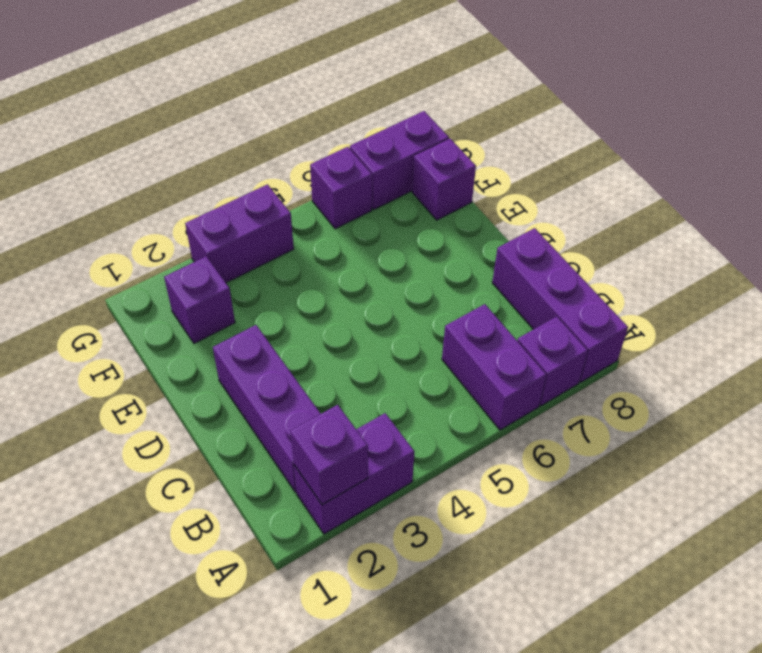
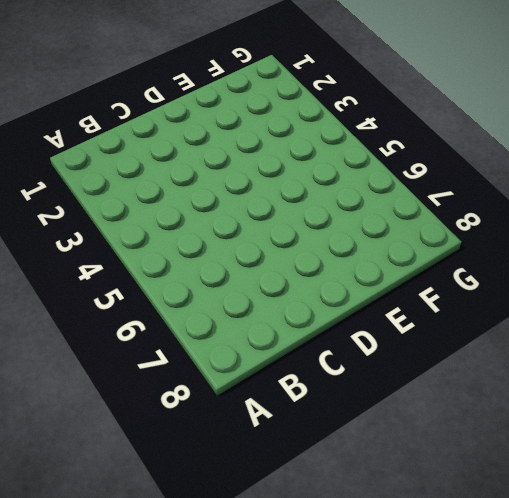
none -> purple 1x2 brick [294,413,414,534]
none -> purple 1x2 brick [442,304,546,430]

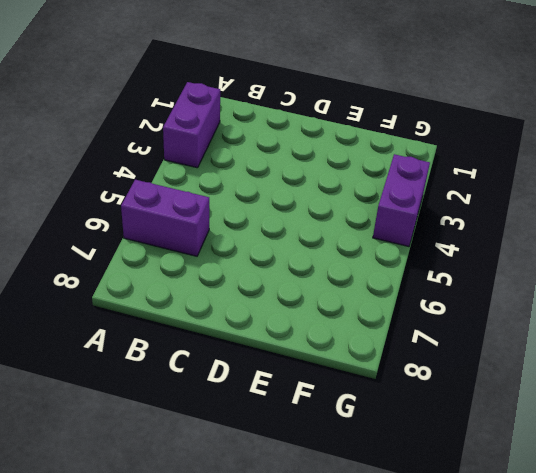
none -> purple 1x1 brick [517,317,588,406]
none -> purple 1x3 brick [492,228,628,382]

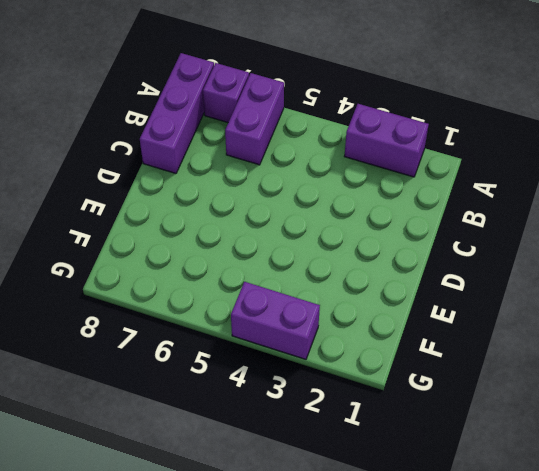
none -> purple 1x3 brick [213,325,321,492]
none -> purple 1x1 brick [164,256,235,343]

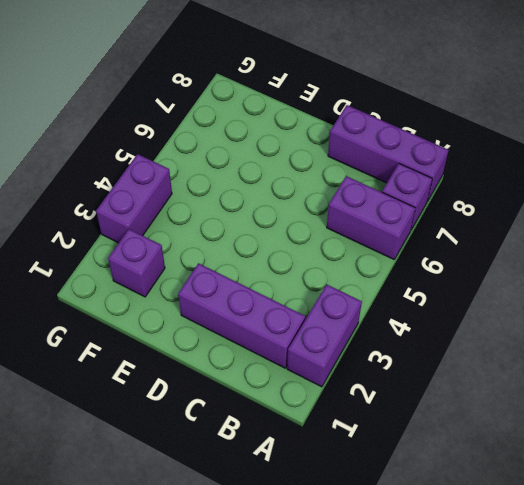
none -> purple 1x1 brick [412,139,476,220]
none -> purple 1x1 brick [310,147,372,229]

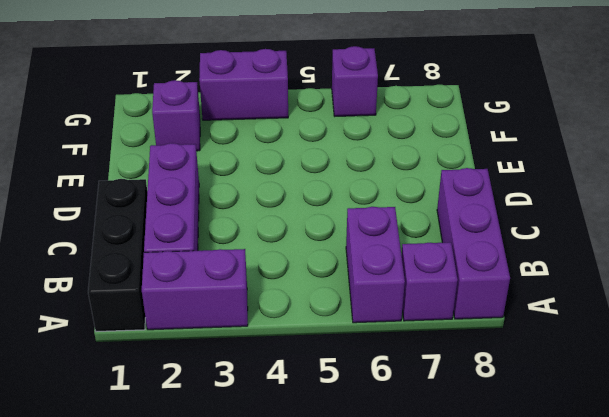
black 1x3 brick [88,179,147,332] -> none
none -> purple 1x1 brick [412,139,476,220]
none -> purple 1x2 brick [350,111,449,209]

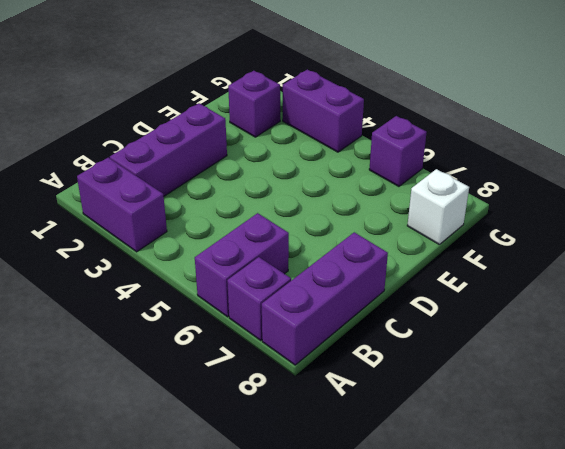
white 1x1 brick [407,169,469,245] -> purple 1x1 brick [412,139,476,220]
none -> purple 1x2 brick [350,111,449,209]
none -> purple 1x1 brick [290,405,368,505]

